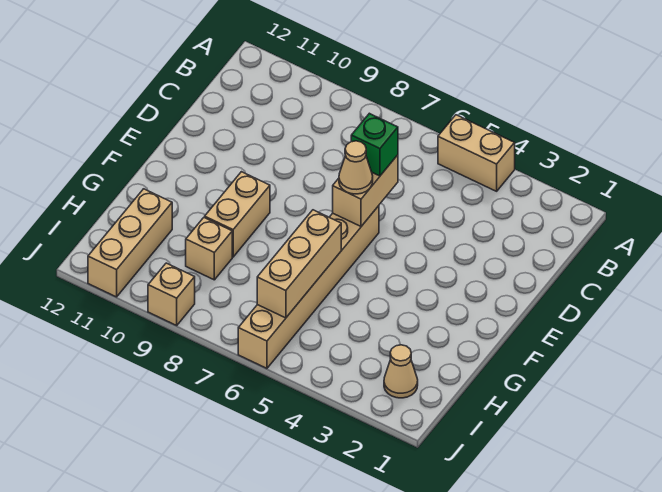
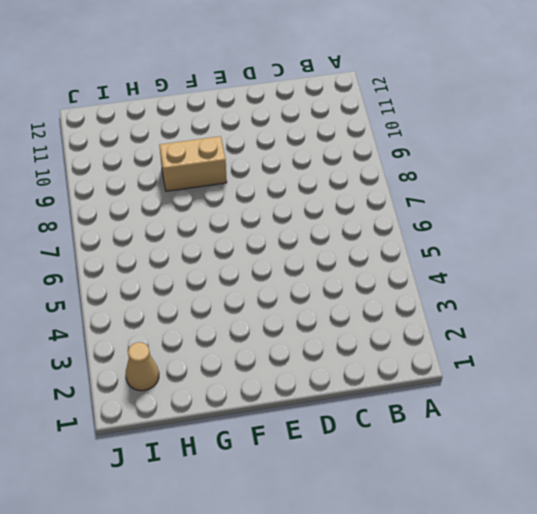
none -> tan 1x2 brick [438,115,515,191]
none -> tan 1x6 brick [238,206,379,368]

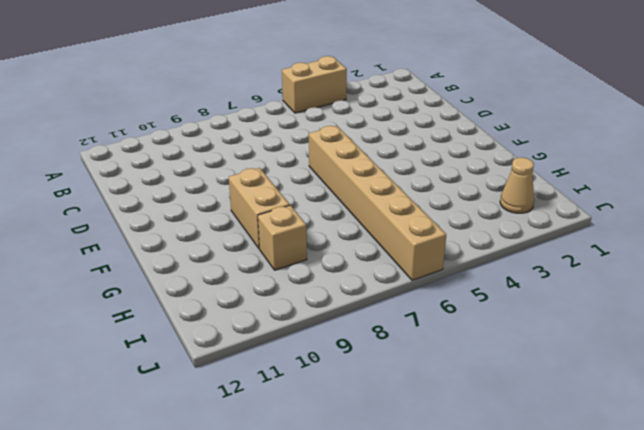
none -> tan 1x3 brick [88,189,172,297]
none -> tan 1x1 brick [148,263,195,325]

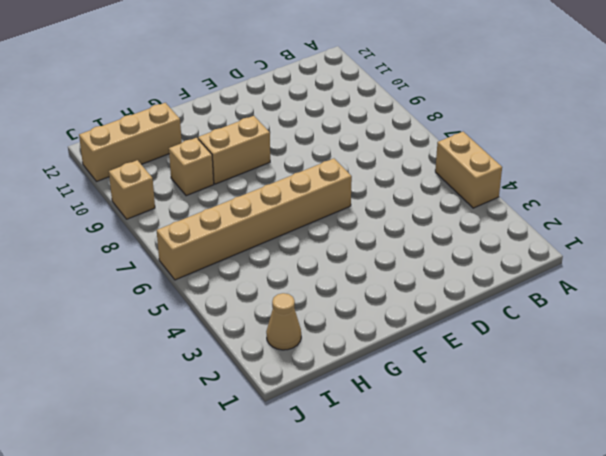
none -> tan 1x2 brick [333,155,398,226]
none -> tan 1x3 brick [257,210,341,318]

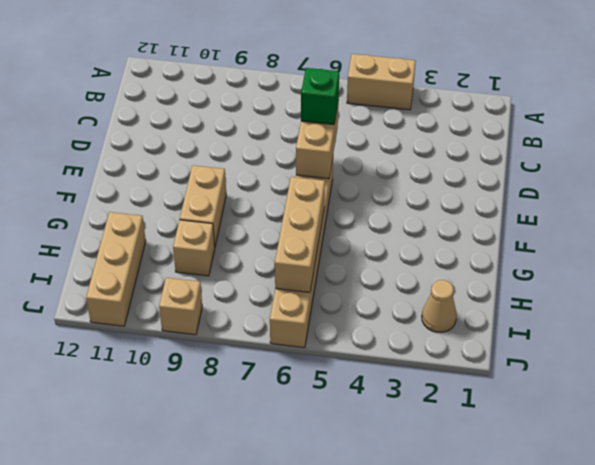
none -> tan 1x1 cone [339,141,373,194]

